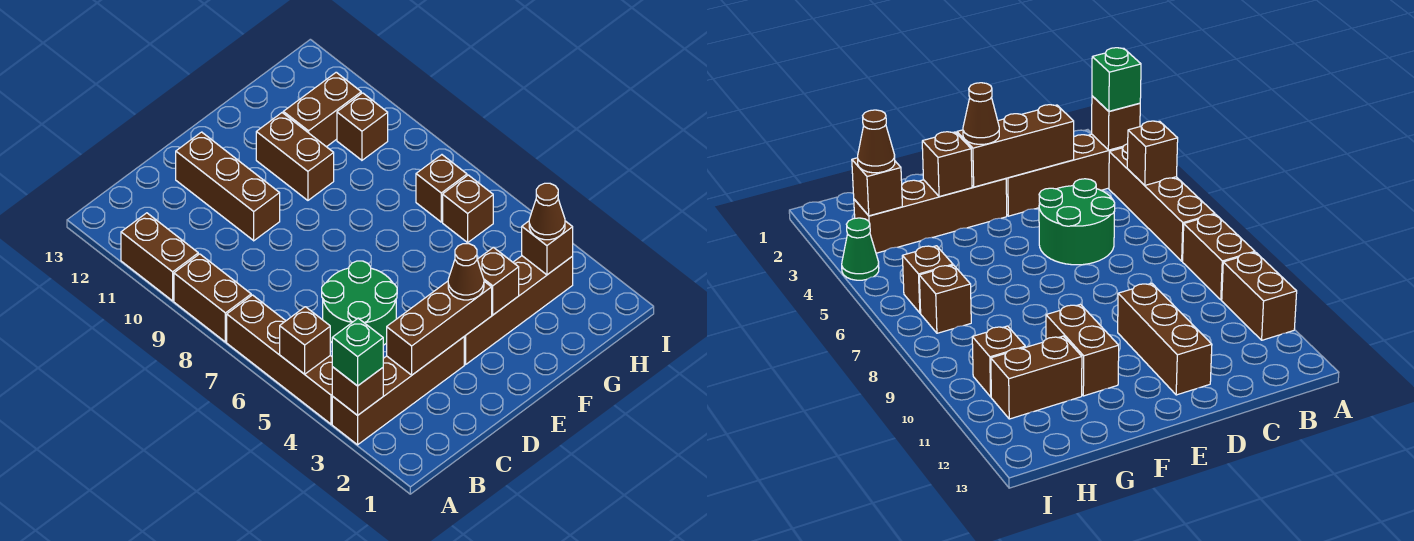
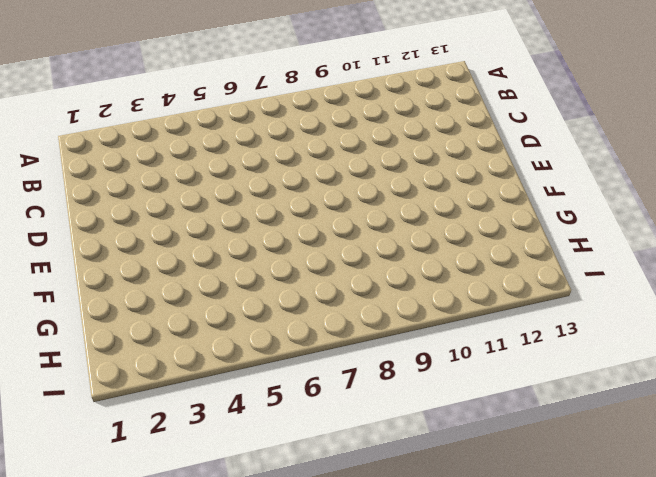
none -> brown 1x4 brick [332,337,464,445]
none -> brown 1x4 brick [227,295,333,424]
none -> brown 1x2 brick [174,254,251,342]

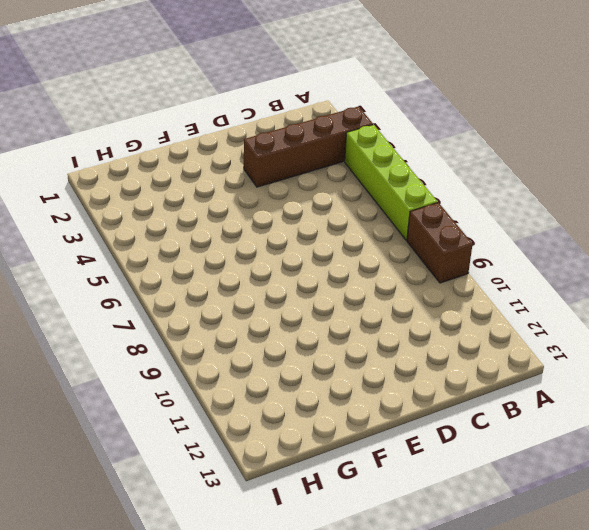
lime 1x4 brick [345,125,438,240] -> brown 1x4 brick [227,295,333,424]
none -> brown 1x2 brick [121,213,198,301]
none -> green 2x2 round brick [322,261,397,345]
none -> brown 1x3 brick [176,132,280,241]

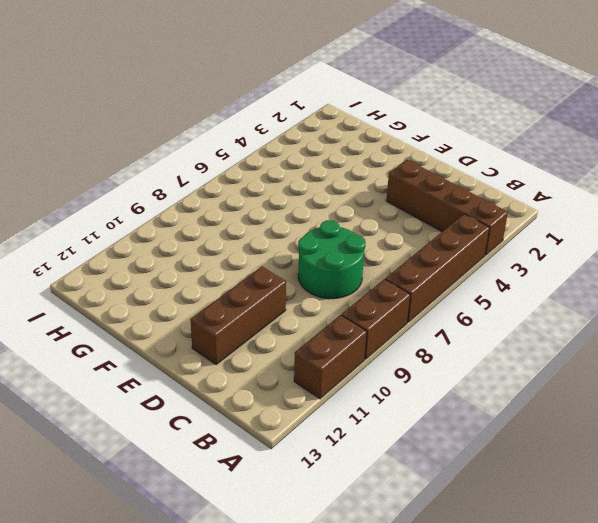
green 2x2 round brick [298,220,366,299] -> green 2x2 round brick moved to [322,261,397,345]
none -> brown 1x4 brick [464,256,573,364]
none -> brown 1x2 brick [256,113,334,200]
none -> brown 1x2 brick [283,72,361,147]

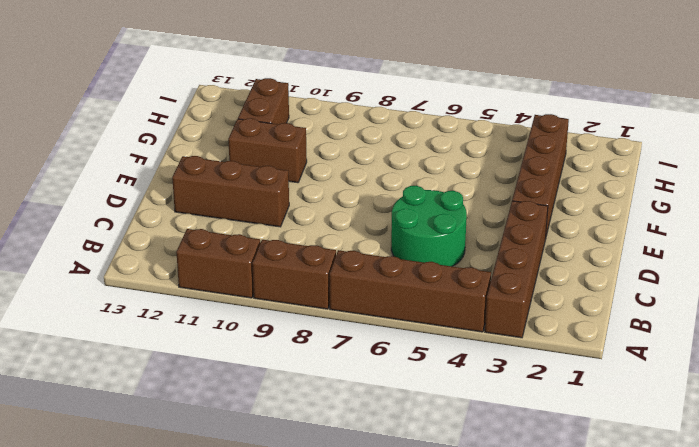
none -> brown 1x1 brick [443,175,493,242]
none -> brown 1x1 brick [416,155,467,222]
none -> brown 1x1 brick [337,93,388,160]

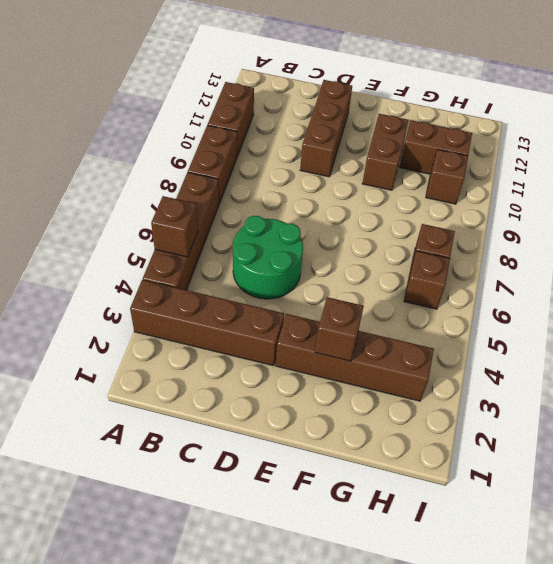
none -> green 1x1 cone [842,218,879,280]
none -> brown 1x1 brick [332,367,383,415]
none -> brown 1x3 brick [387,281,492,375]

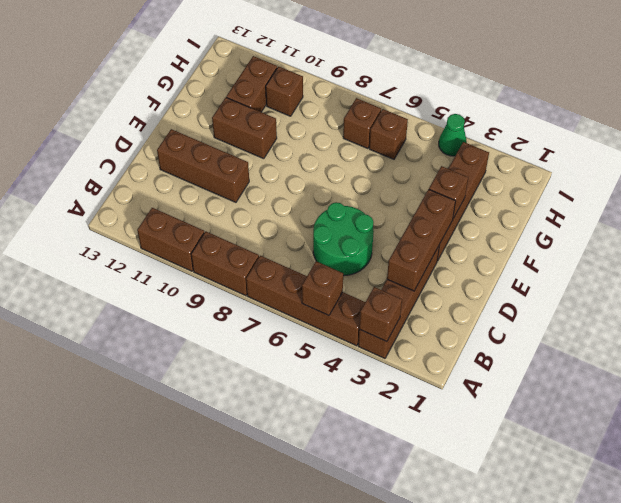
none -> brown 1x1 brick [522,221,573,275]
none -> green 1x1 brick [332,318,383,386]
none -> brown 1x1 cone [448,244,484,300]

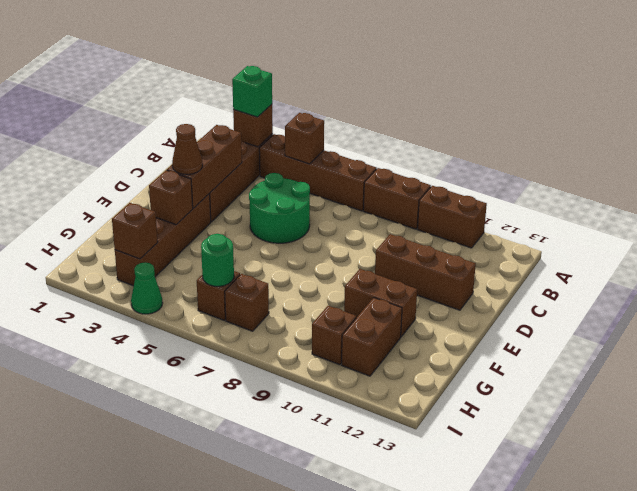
green 1x1 round brick [201,234,234,286] -> none
none -> brown 1x1 cone [529,183,565,240]

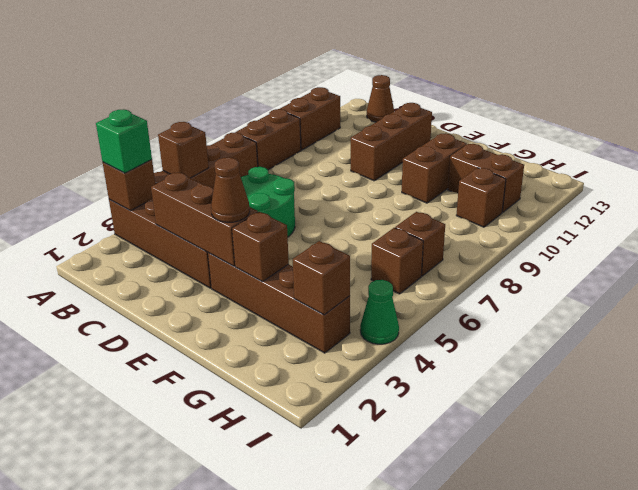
brown 1x1 cone [367,75,394,122] -> brown 1x1 cone moved to [529,183,565,240]

